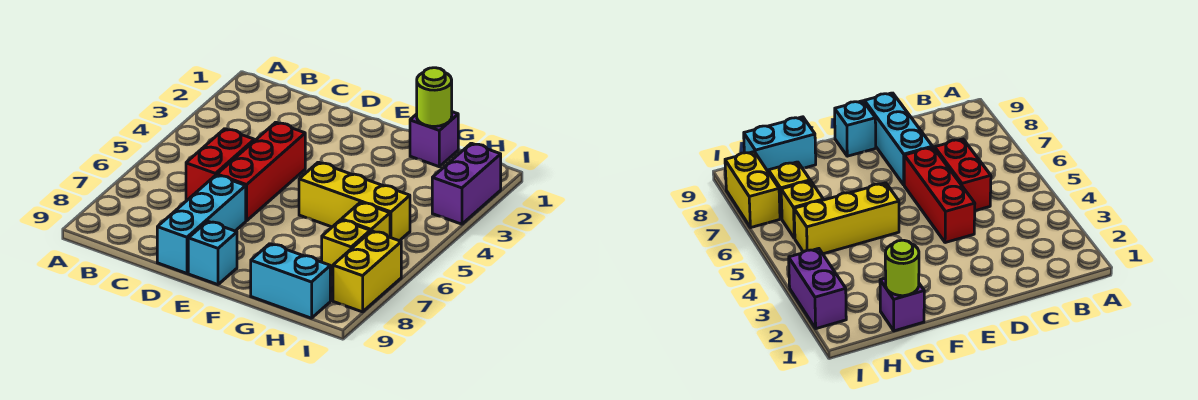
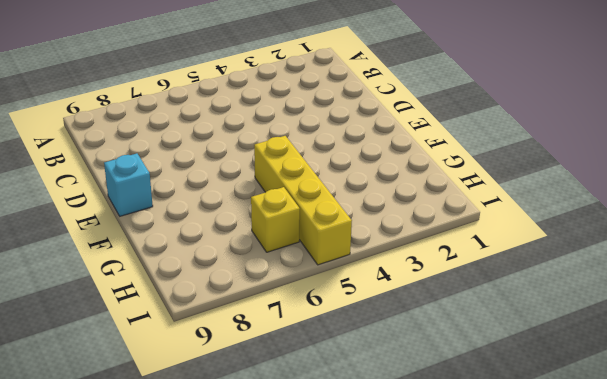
yellow 1x4 brick [254,136,352,265] -> yellow 1x3 brick [299,162,410,241]
none -> red 1x2 brick [186,129,254,200]
none -> red 1x3 brick [217,122,305,221]
none -> cyan 1x3 brick [157,175,246,273]

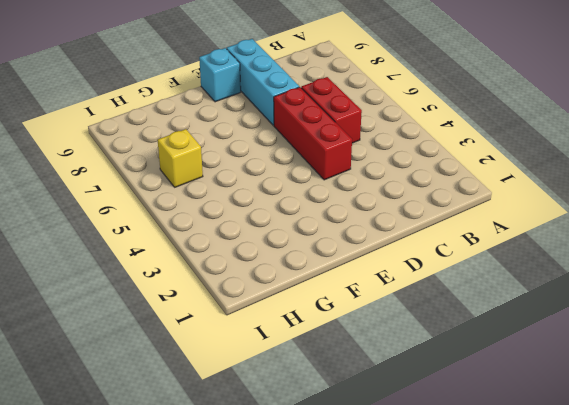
none -> yellow 1x3 brick [299,162,410,241]
none -> purple 1x1 brick [410,112,458,167]
none -> cyan 1x2 brick [251,244,330,318]

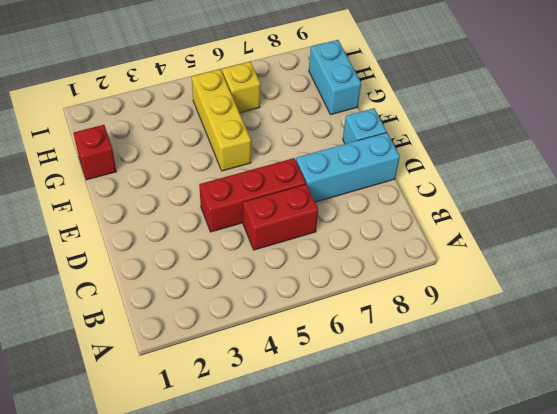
red 1x1 brick [73,125,117,180] -> purple 1x1 brick [410,112,458,167]
none -> yellow 1x1 brick [322,220,370,276]
none -> purple 1x2 brick [432,143,501,224]
none -> yellow 1x2 brick [333,231,401,312]

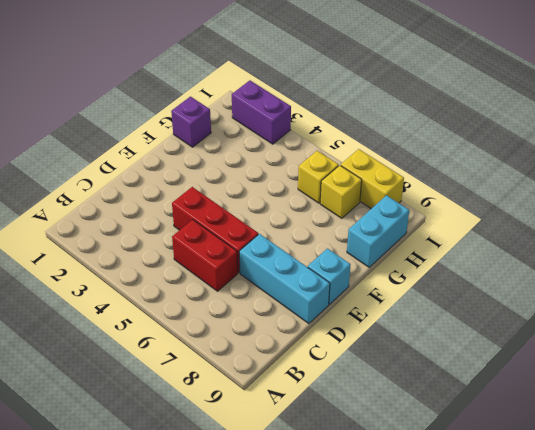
none -> yellow 1x3 brick [299,162,410,241]
none -> lime 1x1 round brick [417,68,452,126]

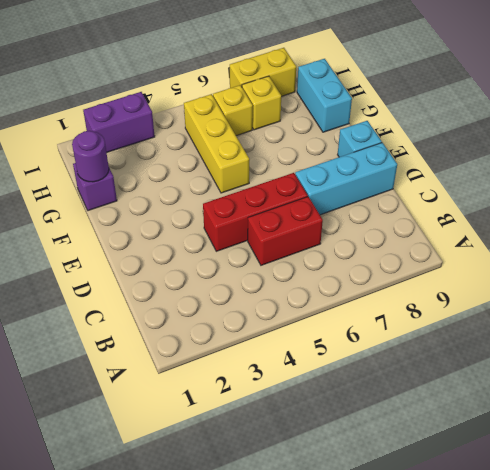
purple 1x1 round brick [72,131,109,182] -> lime 1x1 round brick [417,68,452,126]

